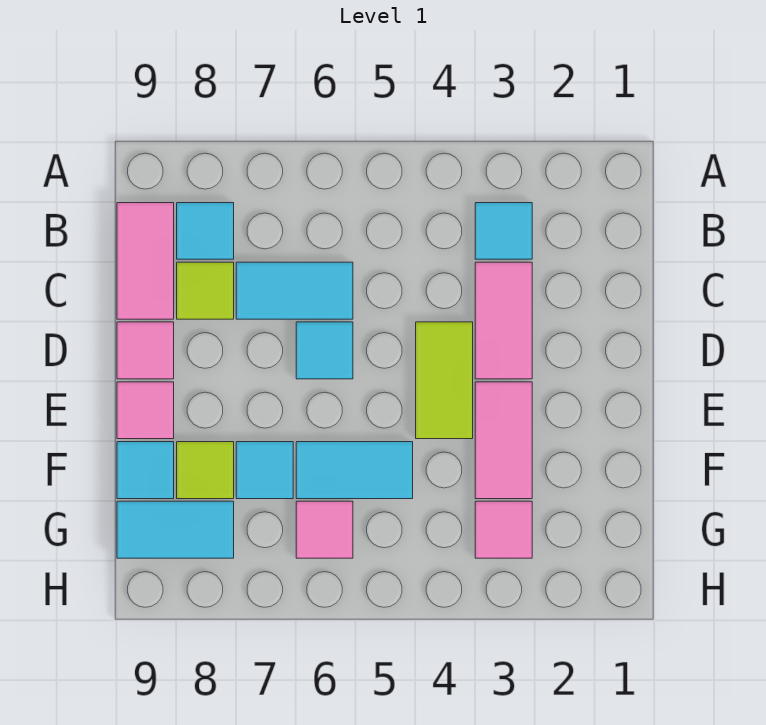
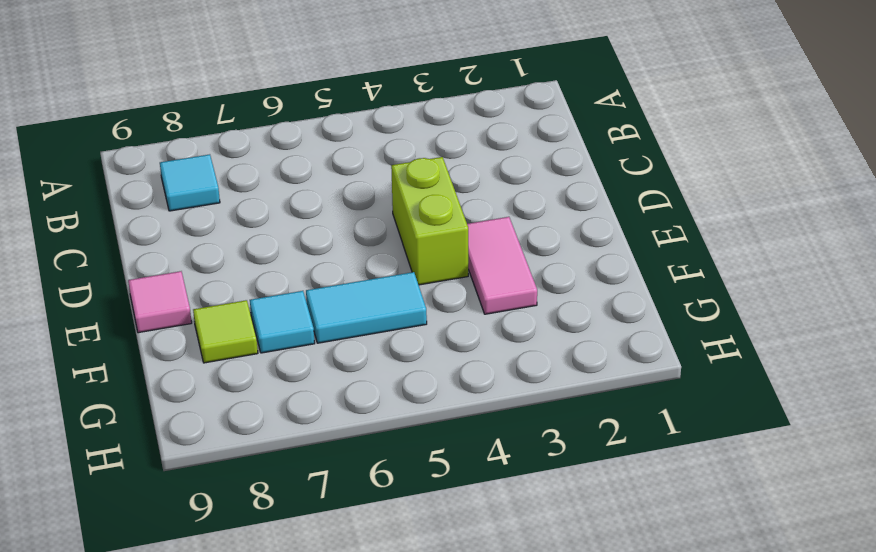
lime 1x2 brick [391,157,468,285] -> lime 1x2 tile [416,322,473,439]
none -> cyan 1x1 tile [475,203,532,259]
none -> pink 1x2 tile [117,203,174,319]
none -> pink 1x2 tile [475,262,532,379]

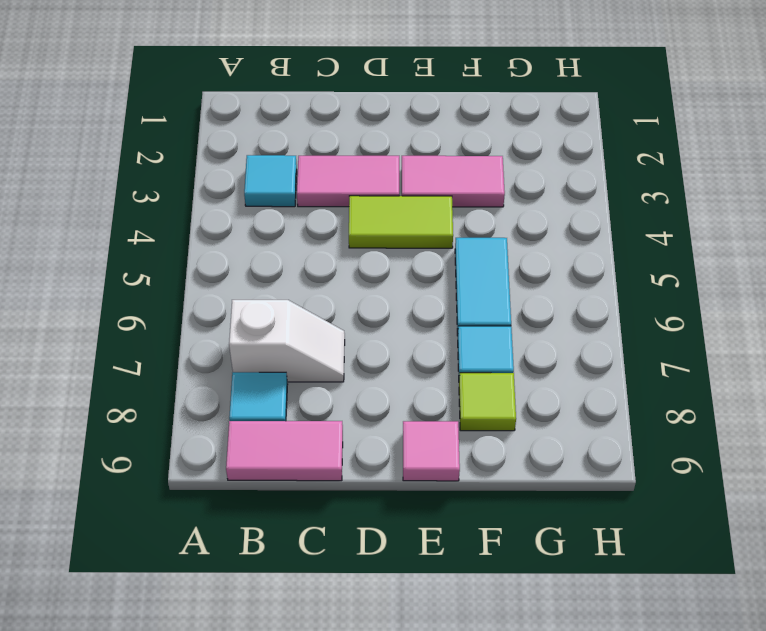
white 1x2 slope [229,300,345,382] -> cyan 1x2 tile [236,262,353,319]
none -> lime 1x1 tile [177,262,234,319]
none -> cyan 1x1 tile [296,322,353,379]
none -> pink 1x1 tile [117,322,174,379]

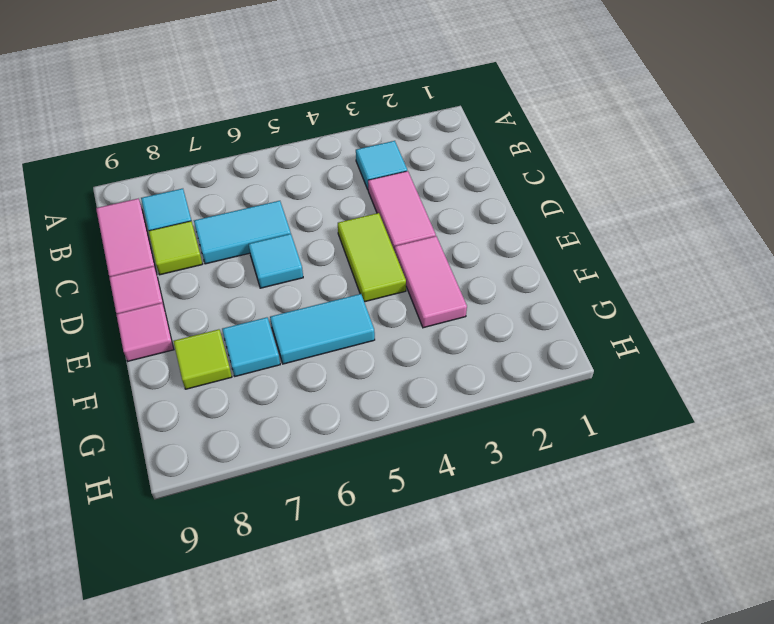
none -> cyan 1x1 tile [117,442,174,499]
none -> pink 1x1 tile [475,501,532,558]
none -> pink 1x1 tile [296,501,353,558]

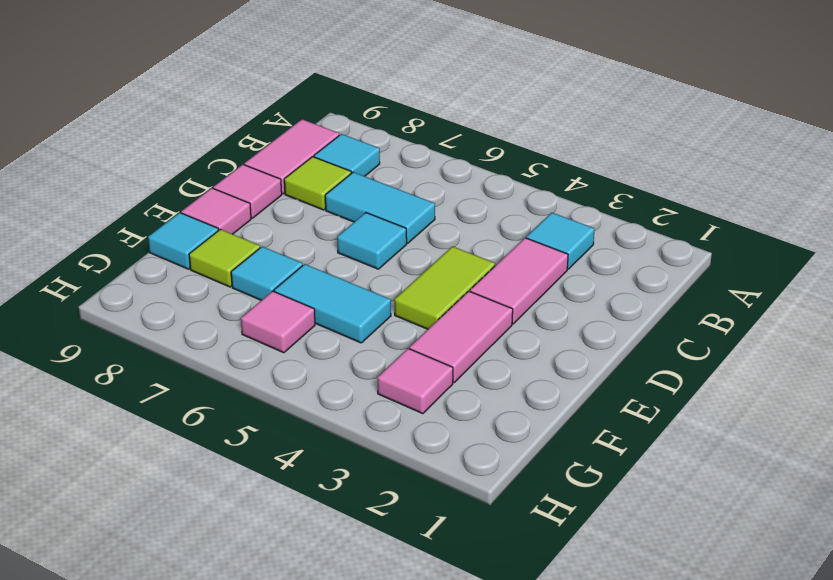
none -> cyan 1x2 tile [117,501,234,558]

